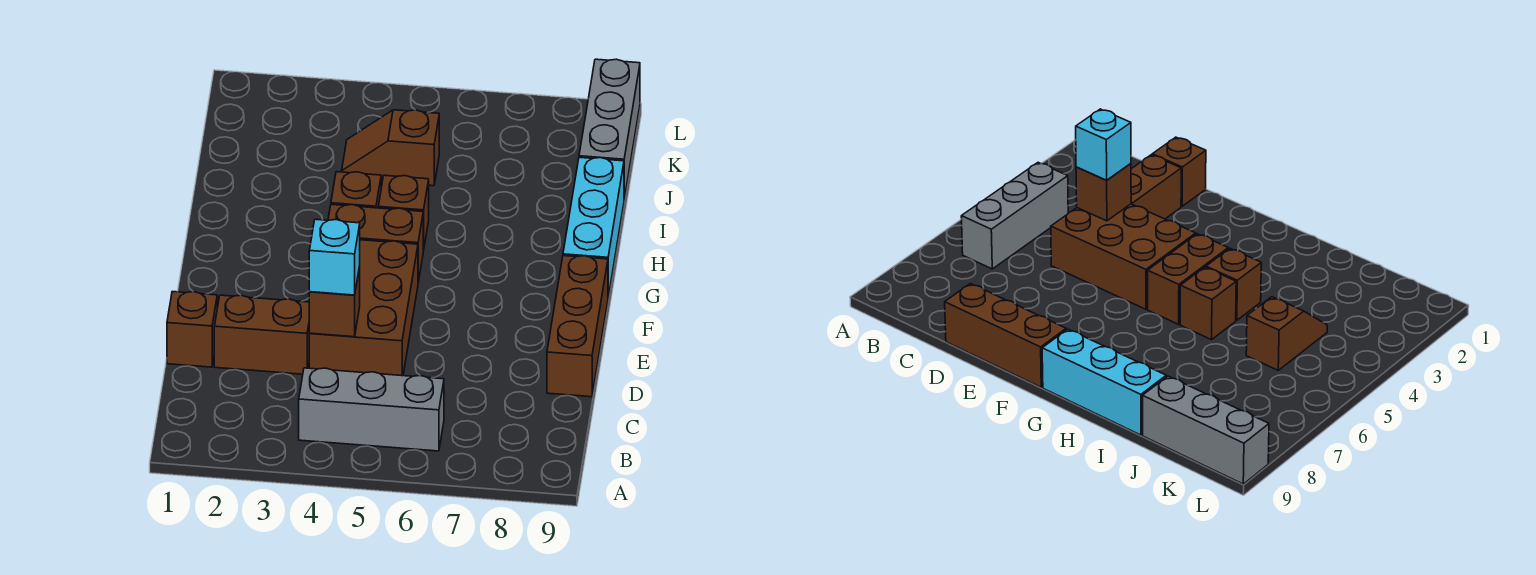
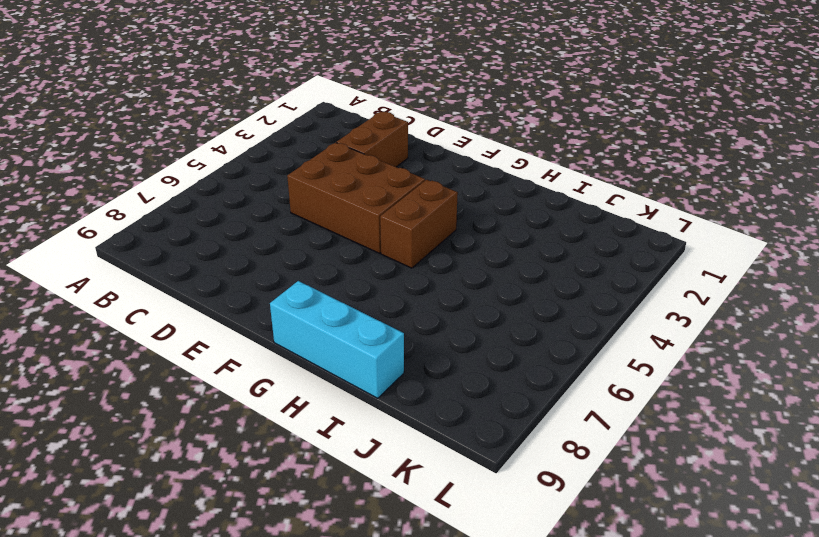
none -> grey 1x3 brick [299,368,444,451]
none -> brown 1x1 brick [167,292,217,367]
none -> brown 1x3 brick [547,256,608,397]

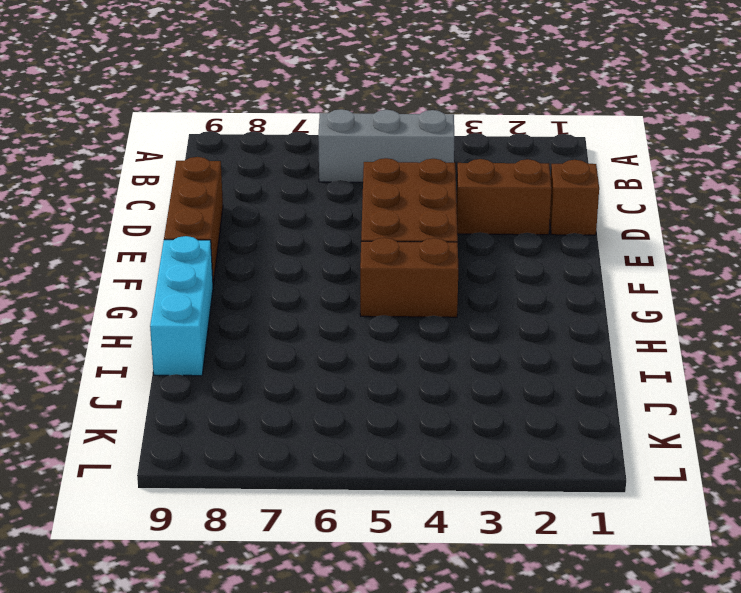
none -> brown 1x1 brick [331,172,381,208]
none -> brown 1x1 brick [378,175,429,251]
none -> brown 1x2 slope [342,110,439,186]

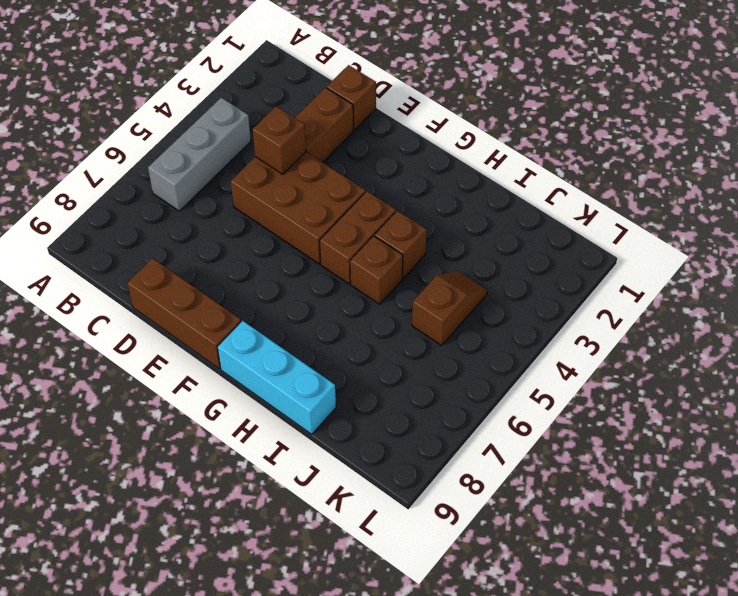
none -> grey 1x3 brick [579,59,640,199]
none -> cyan 1x1 brick [309,219,360,295]

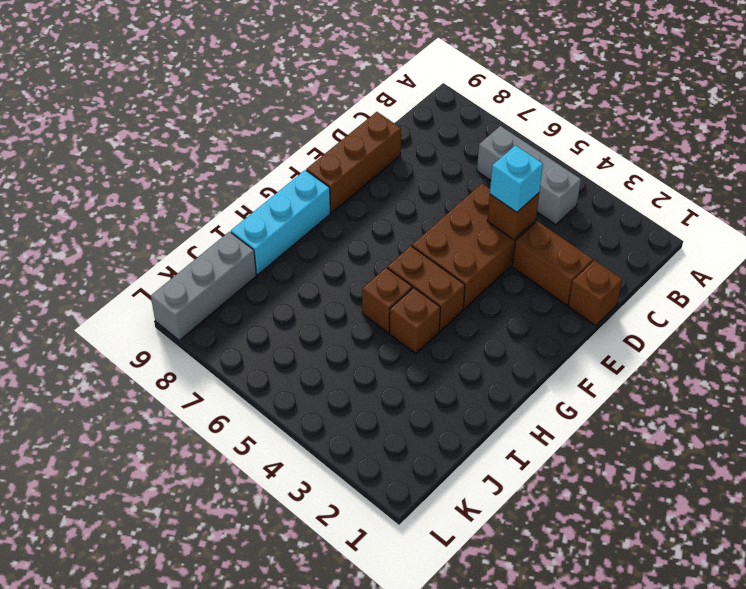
none -> brown 1x2 slope [342,110,439,186]

